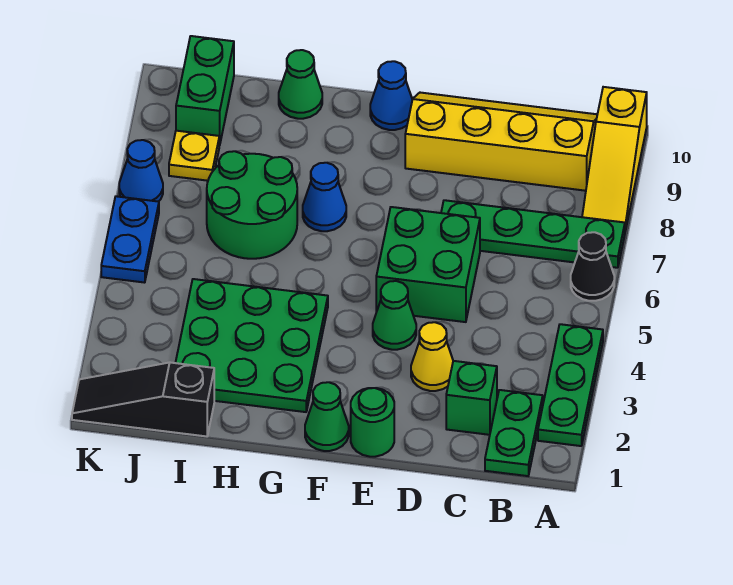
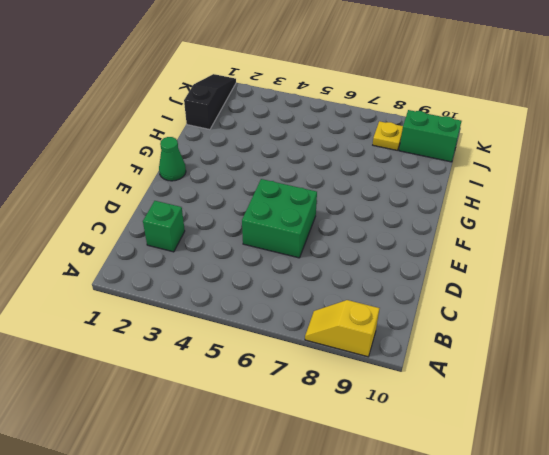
yellow 1x2 slope [305,300,380,357] -> yellow 1x3 slope [582,87,647,231]
none -> green 1x3 plate [538,324,603,446]
none -> black 1x1 cone [571,232,614,301]
none -> green 1x4 plate [441,200,625,268]

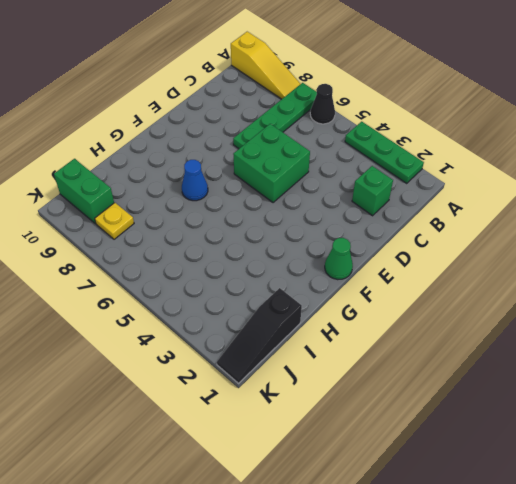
none -> green 1x2 plate [485,390,543,476]
none -> yellow 2x4 slope [405,93,597,191]
none -> yellow 1x1 cone [411,322,453,391]

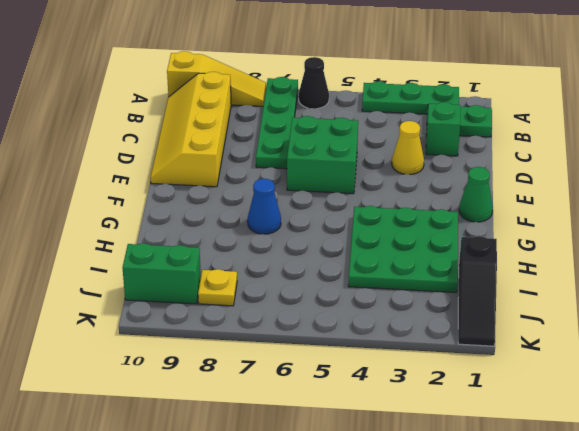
none -> green 1x1 round brick [351,388,394,457]
none -> green 1x1 cone [373,281,416,350]
none -> blue 1x1 cone [370,61,412,130]

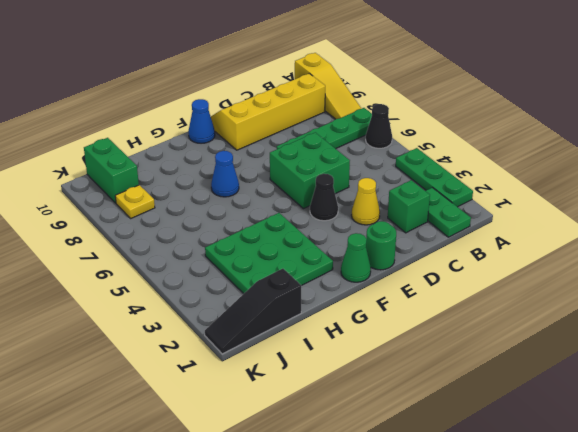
black 1x1 cone [310,174,338,221] -> green 1x1 cone [373,281,416,350]
none -> green 2x2 round brick [207,151,297,259]
none -> green 1x1 cone [279,50,322,119]
none -> blue 1x2 plate [101,196,159,283]

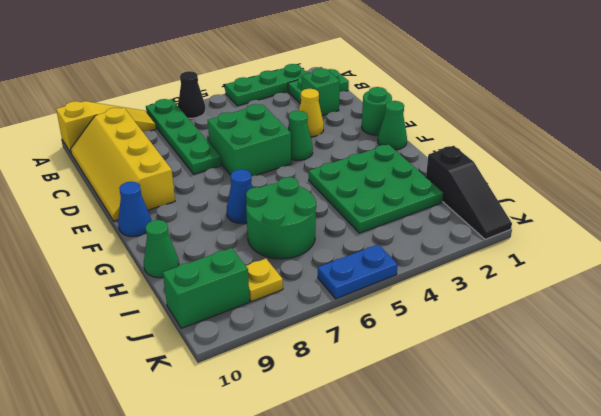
none -> blue 1x1 cone [119,140,163,202]

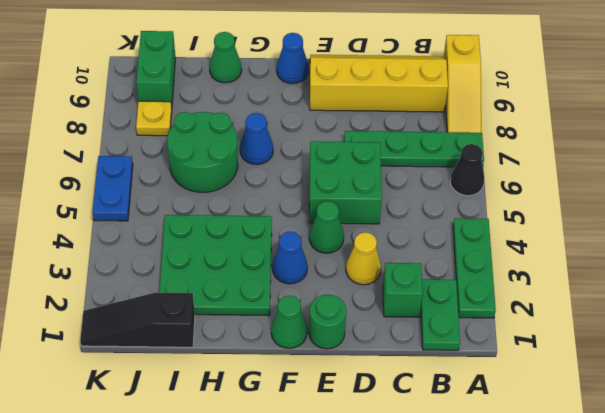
blue 1x1 cone [273,231,308,284] -> blue 1x1 cone moved to [119,140,163,202]

